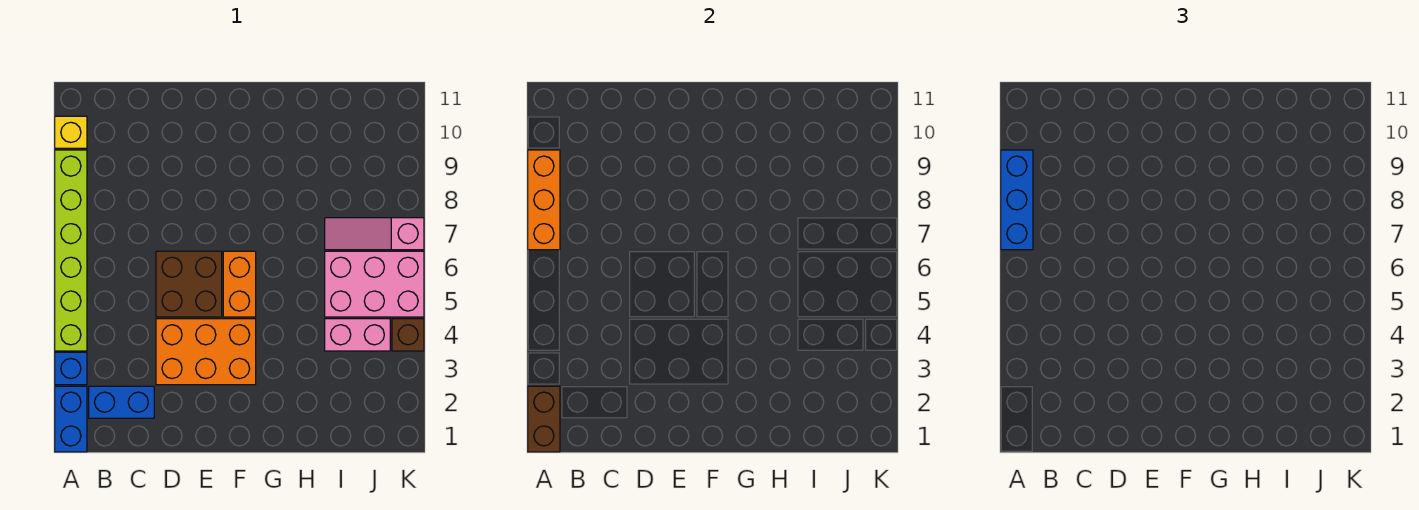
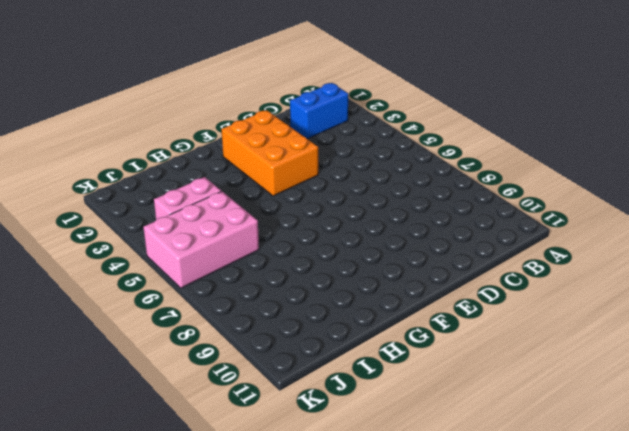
orange 2x3 brick [221,110,318,196] -> orange 2x3 brick turned to [156,319,256,385]
none -> blue 1x2 brick [55,386,87,452]
none -> blue 1x1 brick [55,352,87,385]
none -> lime 1x6 brick [55,150,87,351]

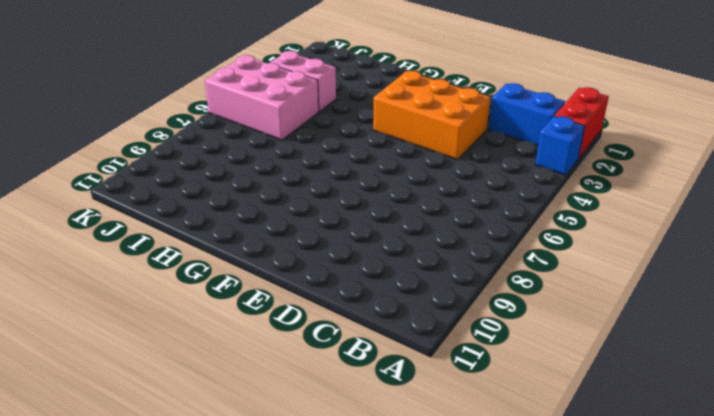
red 1x2 brick [555,87,609,159] -> blue 1x2 brick [55,386,87,452]
none -> lime 1x6 brick [55,150,87,351]
none -> yellow 1x1 brick [55,116,87,148]
none -> brown 2x2 brick [156,251,222,317]

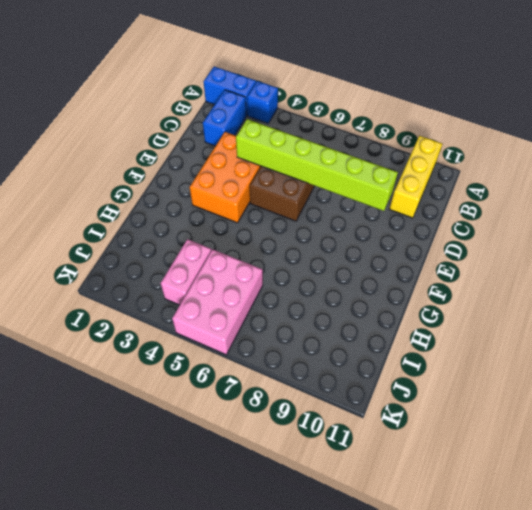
yellow 1x3 brick [390,136,442,218] -> yellow 1x1 brick [55,116,87,148]
lime 1x6 brick [236,119,398,211] -> lime 1x6 brick moved to [55,150,87,351]
none -> orange 1x2 brick [223,251,256,317]
none -> pink 1x3 slope [325,218,424,250]
none -> brown 1x1 brick [392,319,424,351]

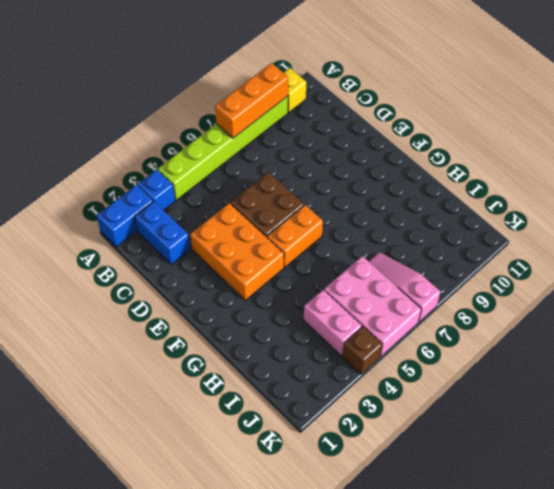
none -> brown 1x2 brick [528,386,560,452]
none -> blue 1x3 brick [1001,150,1033,250]

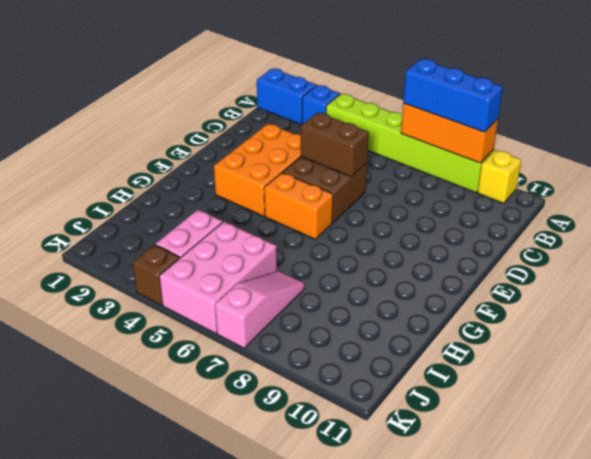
brown 1x2 brick [301,112,369,177] -> brown 1x2 brick moved to [528,386,560,452]
none -> blue 1x2 brick [89,386,154,418]

